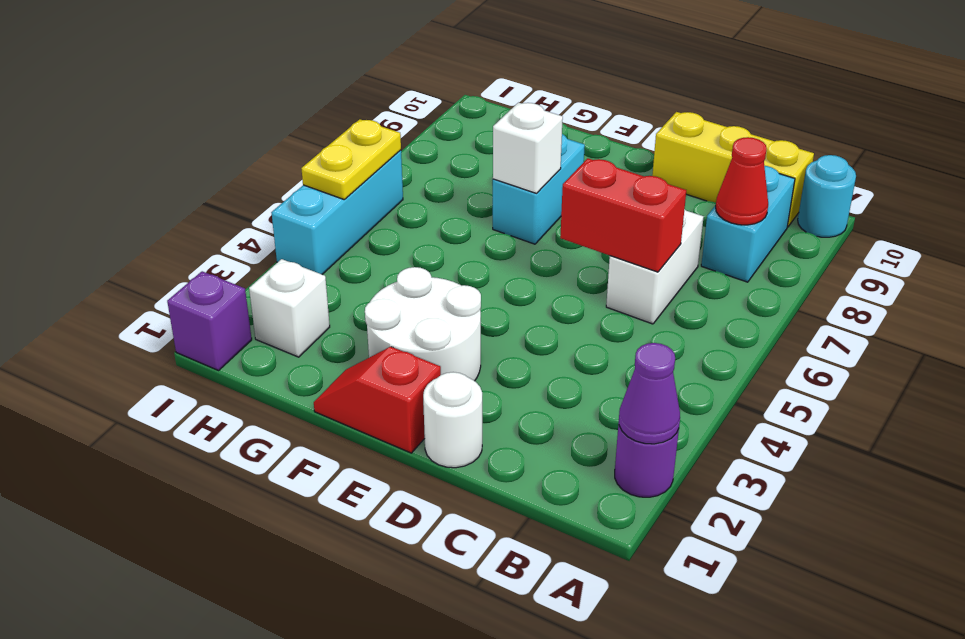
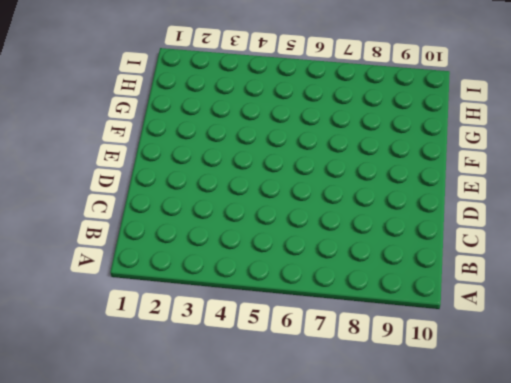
none -> purple 1x1 round brick [615,423,679,497]
none -> cyan 1x1 round brick [798,155,856,237]
none -> cyan 1x2 brick [701,166,795,282]

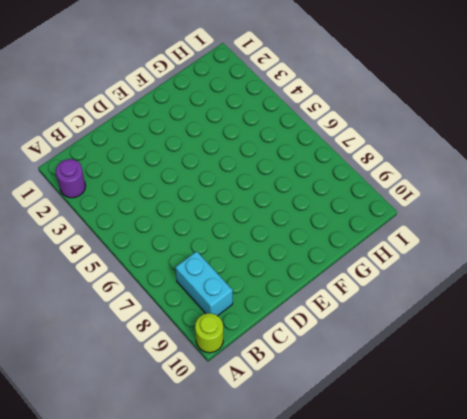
lime 1x1 round brick [195,313,223,353] -> cyan 1x1 round brick [798,155,856,237]
none -> yellow 1x3 brick [652,112,814,227]
none -> white 1x2 brick [606,209,704,324]
none -> white 1x1 round brick [423,372,482,468]

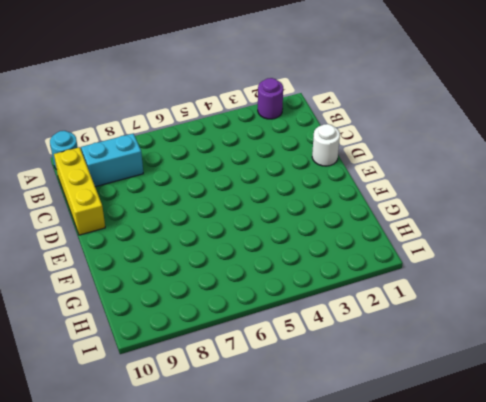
none -> white 1x2 brick [606,209,704,324]
none -> red 1x2 slope [314,347,441,453]
none -> white 2x2 round brick [365,267,481,381]

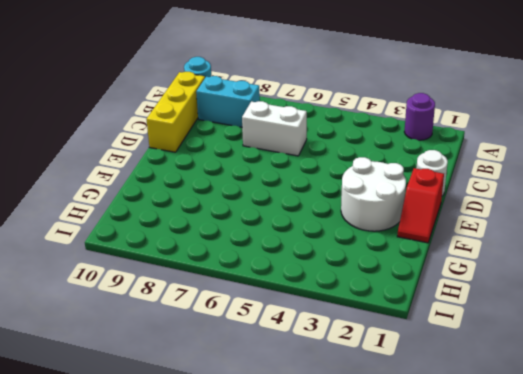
none -> cyan 1x2 brick [493,134,585,244]
none -> white 1x1 brick [249,259,330,357]
none -> purple 1x1 brick [167,271,252,370]

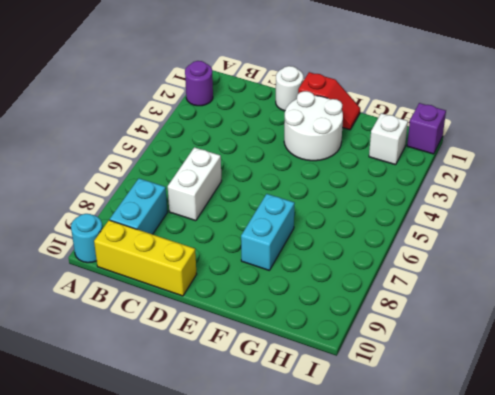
none -> cyan 1x3 brick [271,150,403,274]
none -> purple 1x1 cone [619,343,680,444]
none -> red 1x1 cone [716,137,768,225]

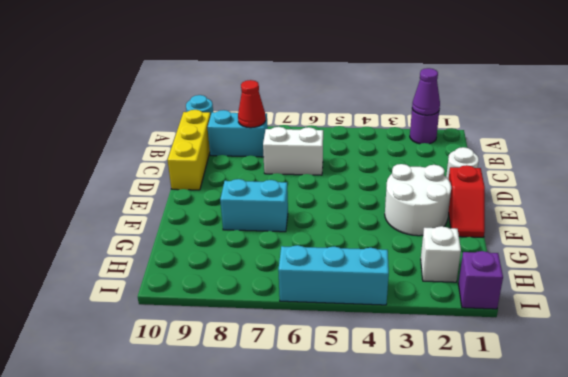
none -> red 1x2 brick [560,158,686,272]
none -> white 1x1 brick [493,103,563,193]
none -> yellow 1x2 plate [301,119,401,199]

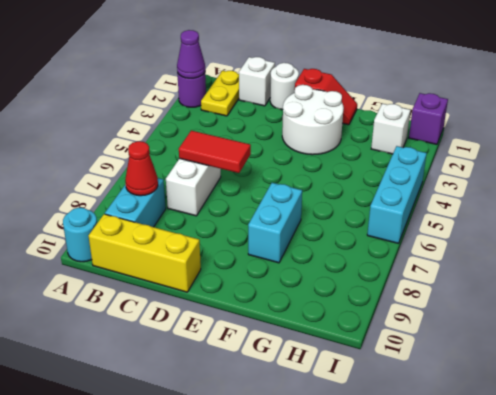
yellow 1x2 plate [201,71,239,116] -> yellow 1x2 plate moved to [301,119,401,199]
white 1x1 brick [239,57,275,106] -> white 1x1 brick moved to [493,103,563,193]
red 1x2 tile [179,131,251,173] -> red 1x2 brick [560,158,686,272]

